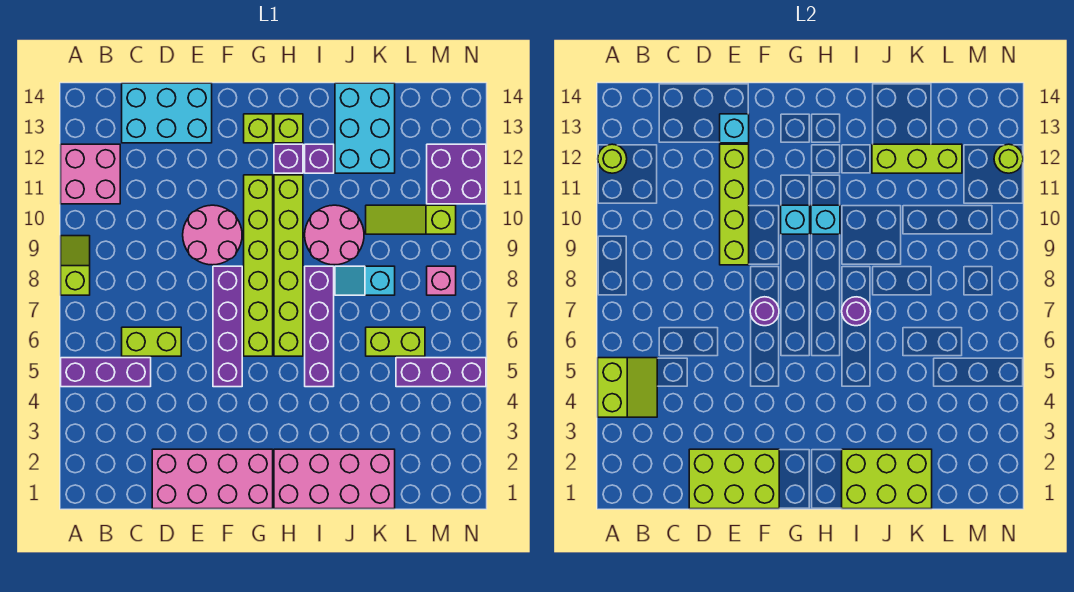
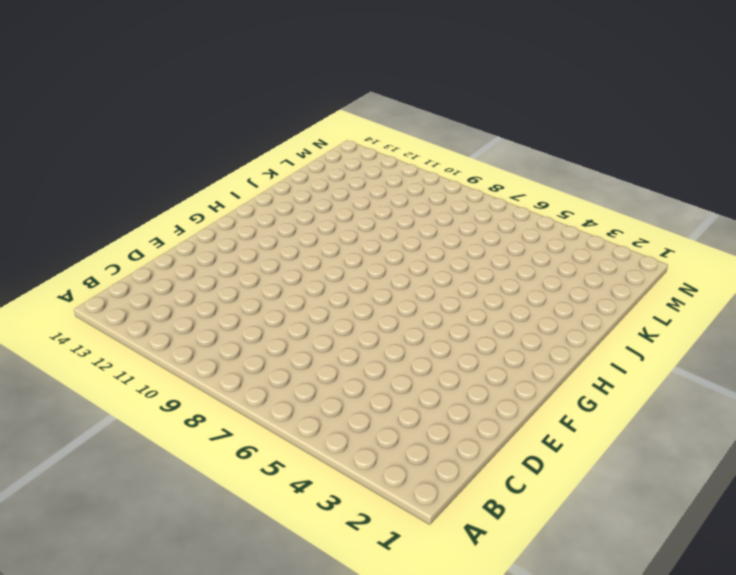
none -> purple 1x3 brick [61,358,151,387]
none -> lime 1x2 slope [61,236,90,295]
none -> pink 2x2 brick [61,144,120,204]
none -> lime 1x2 brick [122,327,181,356]

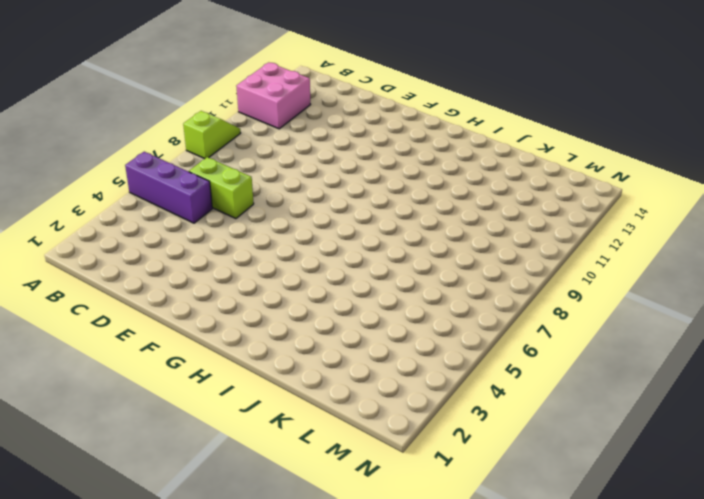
none -> cyan 2x3 brick [122,83,212,143]
none -> pink 2x4 brick [152,449,273,509]
none -> pink 2x2 round brick [183,205,242,265]
none -> purple 1x4 brick [213,266,242,387]

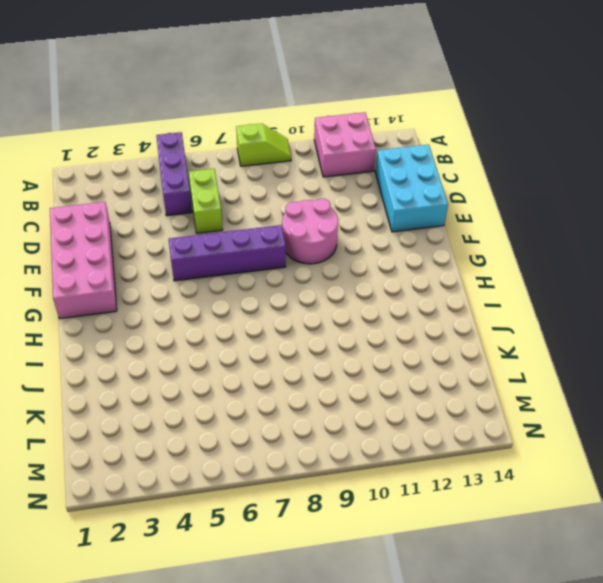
none -> lime 1x6 brick [244,175,273,356]
none -> lime 1x1 brick [244,114,273,143]
none -> pink 2x4 brick [274,449,395,509]
none -> lime 1x6 brick [274,175,303,356]

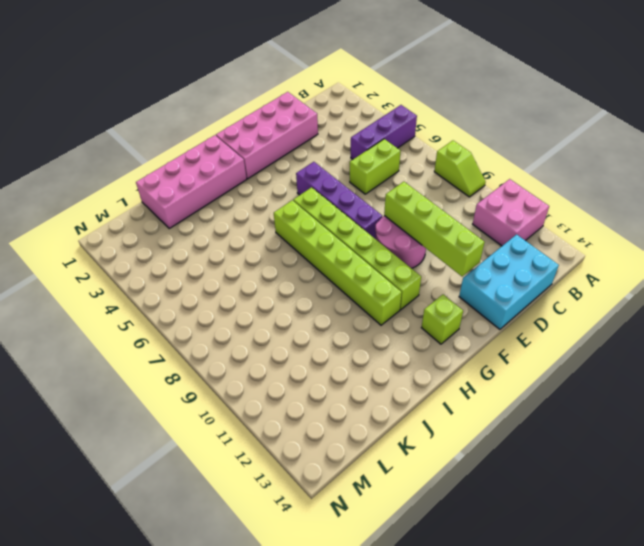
none -> purple 1x1 brick [274,144,303,173]
none -> lime 1x1 brick [274,114,303,143]
none -> purple 1x4 brick [305,266,334,387]
none -> pink 2x2 round brick [305,205,364,265]

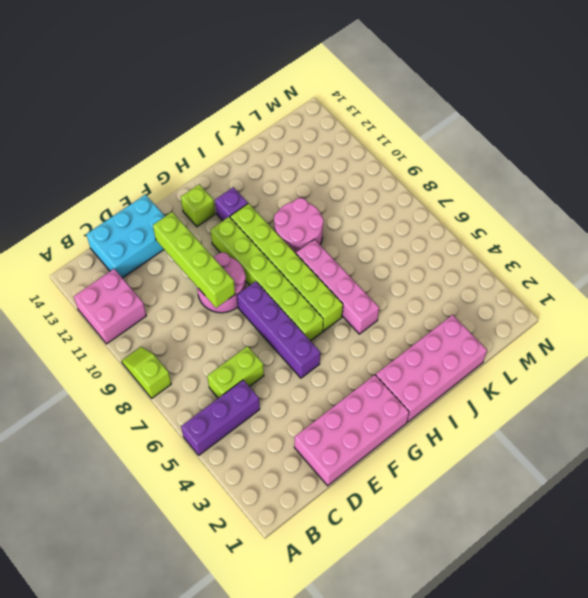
pink 1x4 brick [296,239,379,334] -> purple 1x4 brick [305,266,334,387]
none -> lime 1x1 brick [274,114,303,143]
none -> purple 1x1 brick [305,144,334,173]
none -> cyan 1x2 slope [335,266,395,295]
none -> cyan 2x3 brick [335,83,395,173]

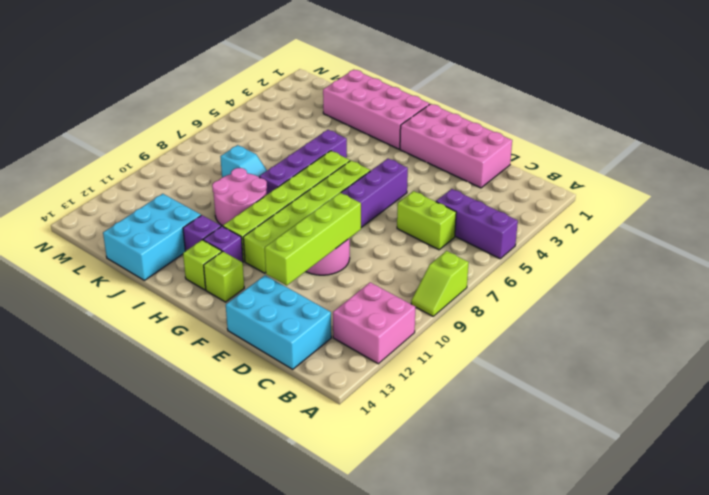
none -> lime 1x2 brick [366,327,425,356]
none -> lime 1x3 slope [366,205,456,234]
none -> purple 1x3 brick [396,358,486,387]
none -> pink 1x1 brick [427,266,456,295]

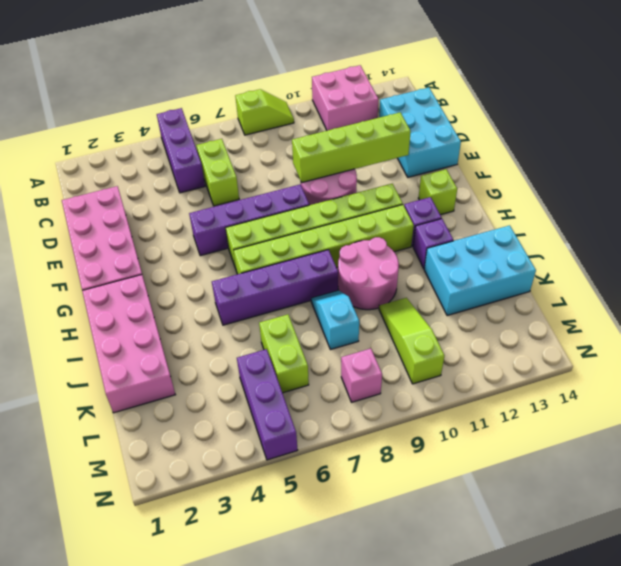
none -> lime 1x1 brick [274,114,303,143]
none -> purple 2x2 brick [427,144,486,204]
none -> lime 2x2 slope [598,358,657,417]
none -> lime 1x1 round brick [598,144,627,173]

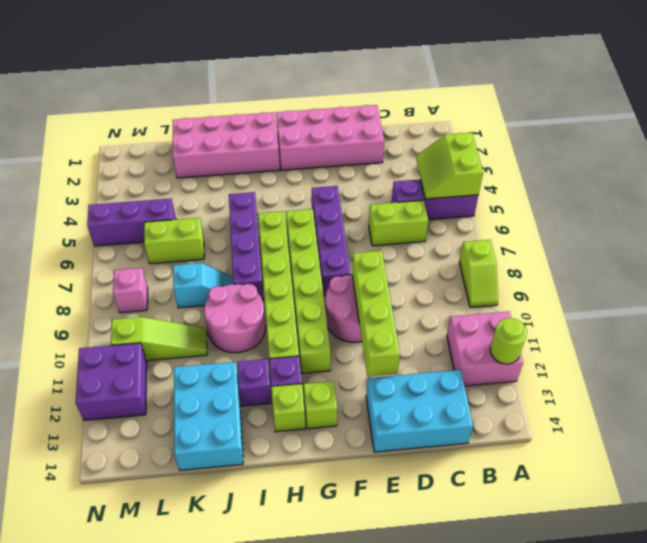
none -> lime 2x3 brick [689,449,779,509]
none -> cyan 1x1 brick [720,114,749,143]
none -> purple 1x1 round brick [750,297,779,326]
none -> cyan 1x1 brick [781,205,810,234]

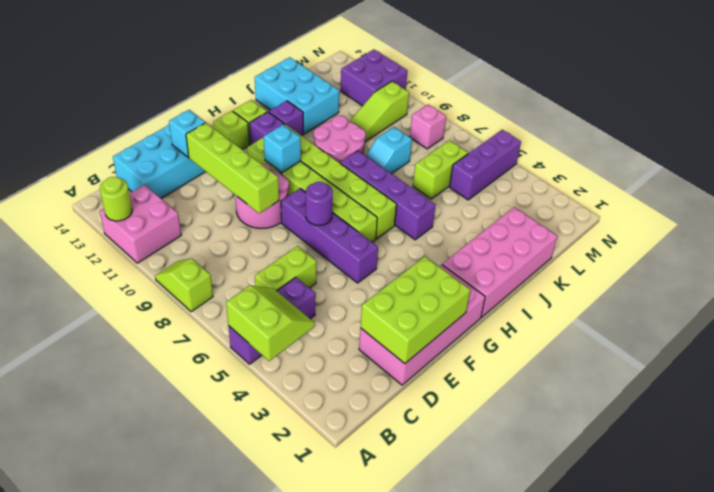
none -> cyan 1x1 brick [811,205,840,234]
none -> lime 2x3 brick [842,449,932,509]
none -> purple 1x1 round brick [842,297,871,326]
none -> lime 1x3 brick [872,144,962,173]

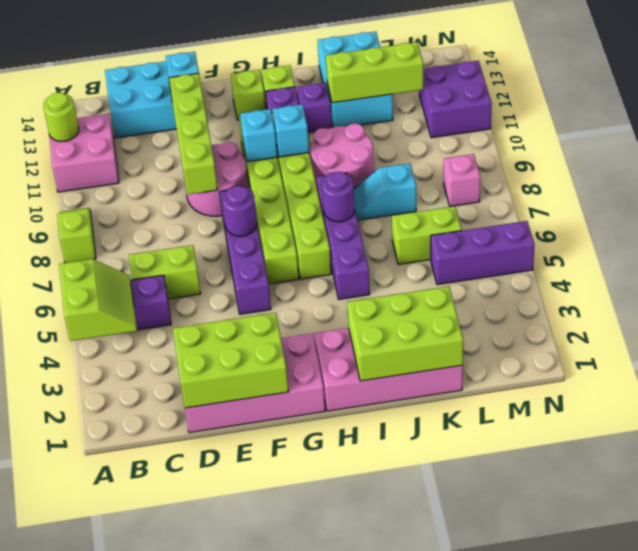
none -> lime 1x3 slope [366,205,456,234]
none -> lime 1x1 round brick [994,144,1023,173]

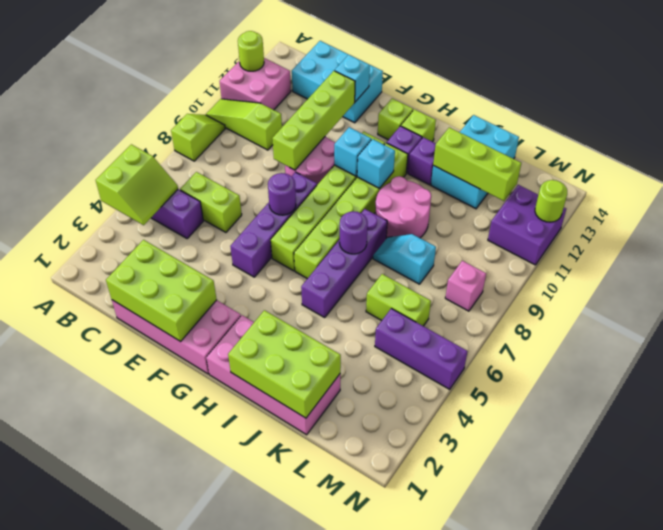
lime 1x3 slope [206,99,282,150] -> lime 1x3 slope moved to [366,205,456,234]

